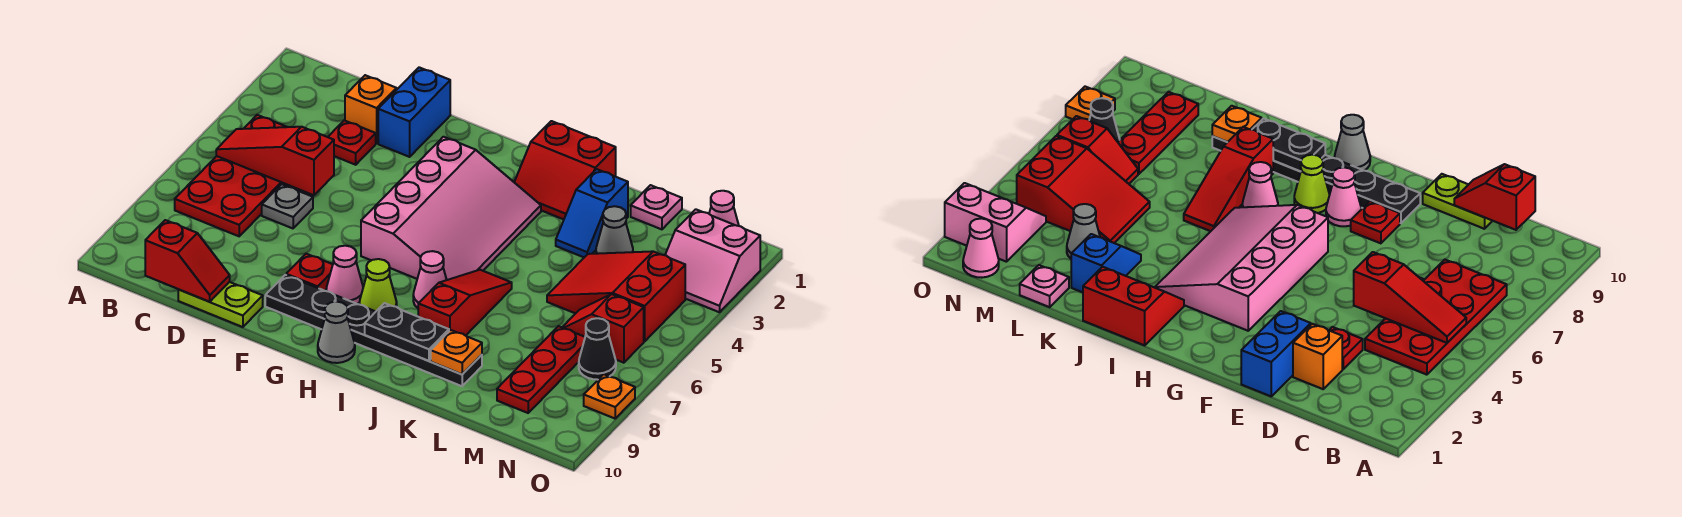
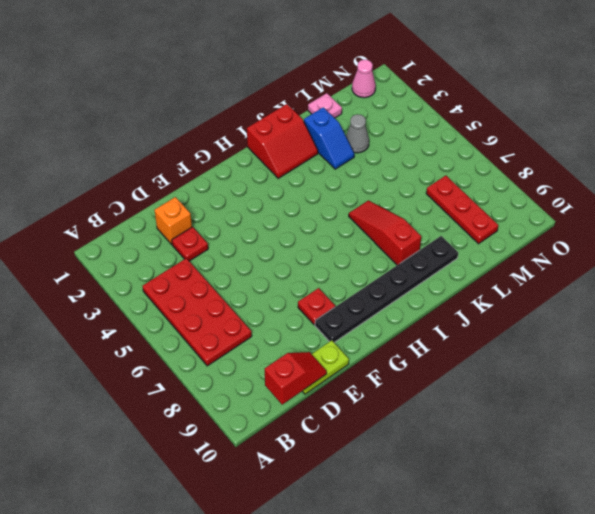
none -> grey 1x1 plate [262,184,313,228]
none -> blue 1x2 brick [378,67,450,157]
none -> pink 3x4 slope [361,137,541,280]

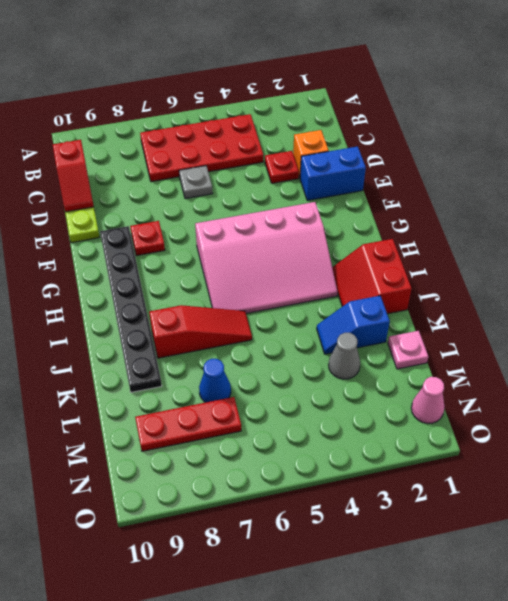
blue 1x1 cone [199,359,231,402] -> none
none -> pink 1x1 cone [326,246,363,304]
none -> lime 1x1 cone [359,259,397,311]
none -> grey 1x1 cone [318,302,355,363]

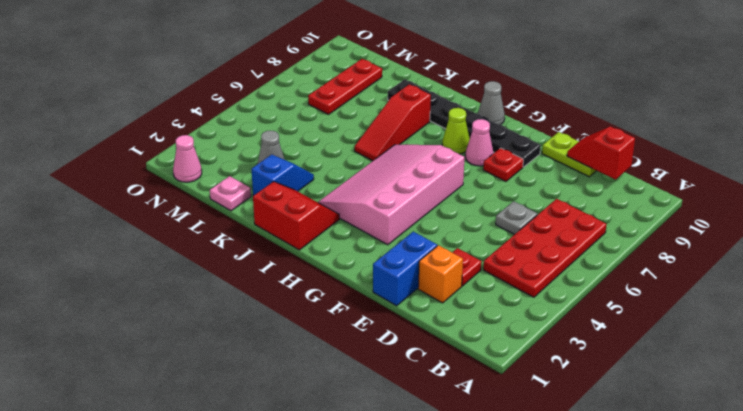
none -> pink 1x1 cone [413,251,447,308]
none -> red 2x3 slope [547,251,685,341]
none -> red 1x2 slope [562,294,644,363]

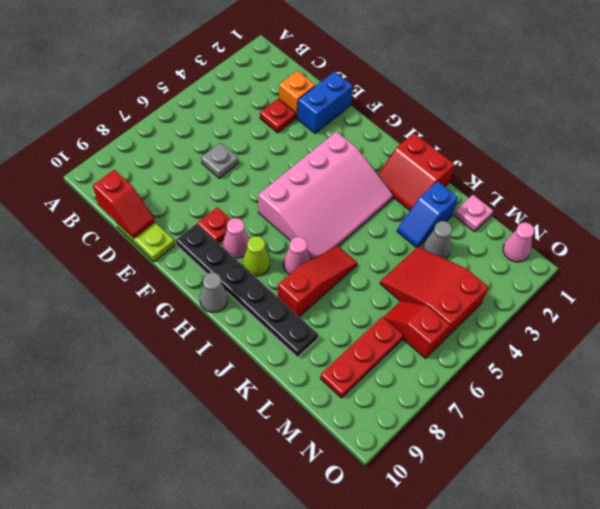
none -> red 2x4 plate [175,115,289,236]
none -> pink 2x2 slope [665,209,760,312]
none -> black 1x1 cone [579,318,616,380]

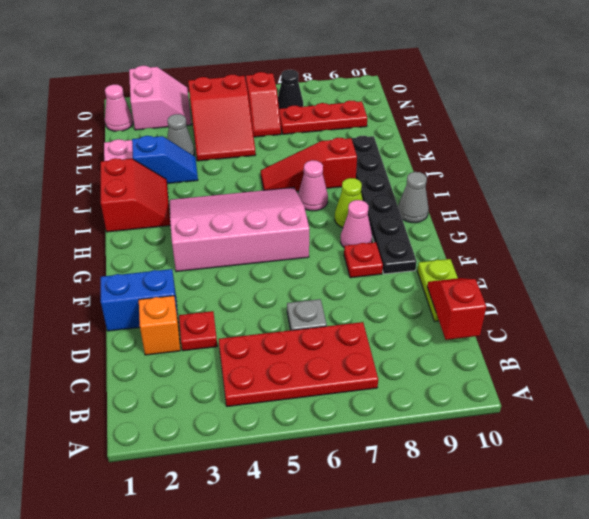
none -> orange 1x1 plate [584,374,635,419]
none -> red 1x3 slope [216,127,334,195]
none -> black 1x2 plate [365,303,449,361]

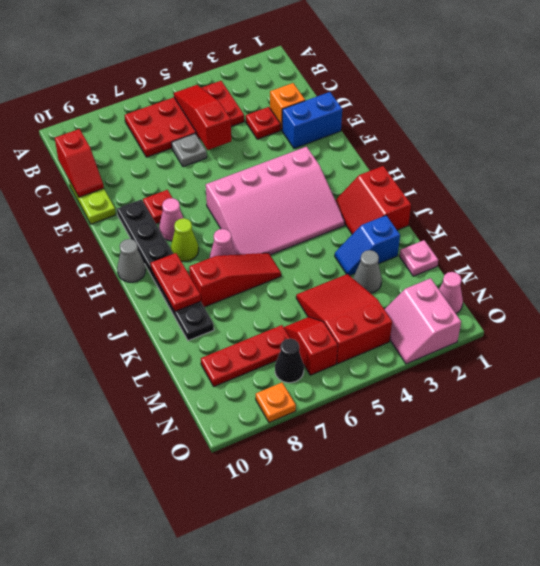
red 1x2 plate [150,253,201,311] -> black 1x2 plate [365,303,449,361]
none -> orange 1x1 plate [431,330,482,374]

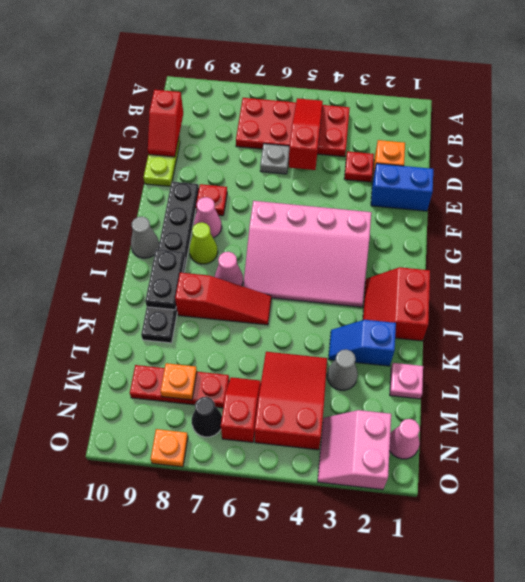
orange 1x1 plate [160,363,197,400] -> orange 1x1 plate moved to [431,330,482,374]

